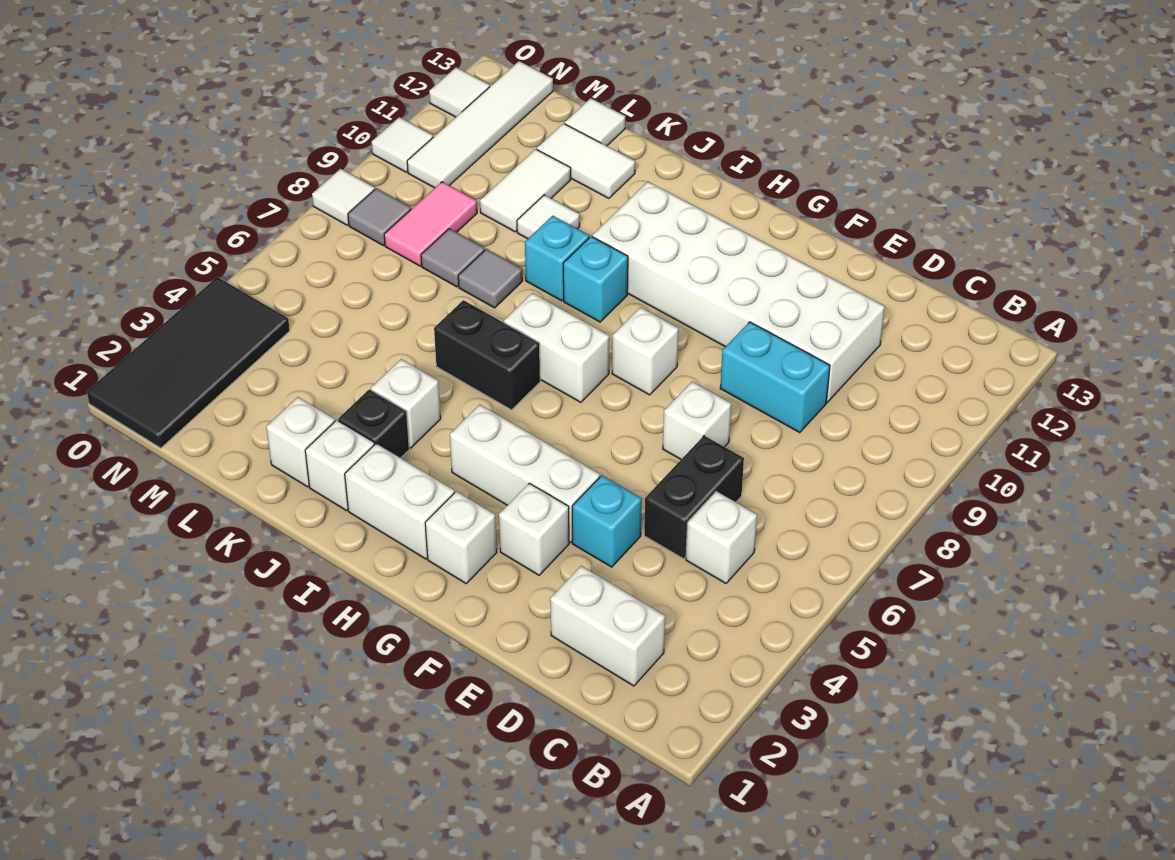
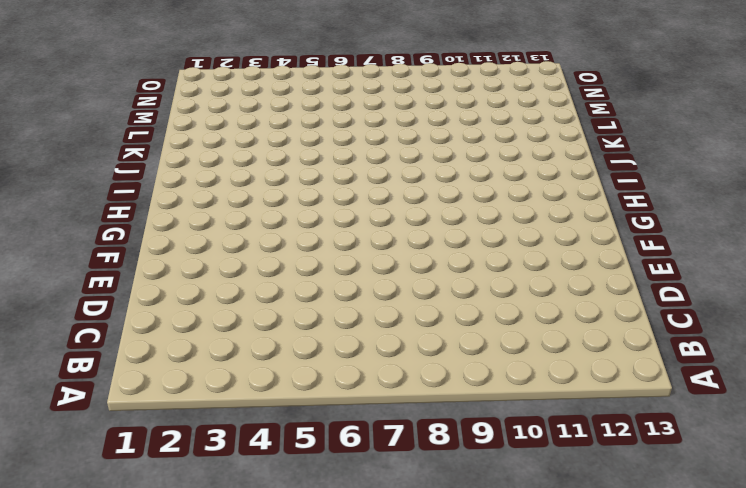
none -> white 1x2 brick [550,566,665,686]
none -> white 1x1 brick [686,491,757,583]
none -> black 1x2 brick [644,436,744,559]
none -> cyan 1x2 brick [720,322,830,433]

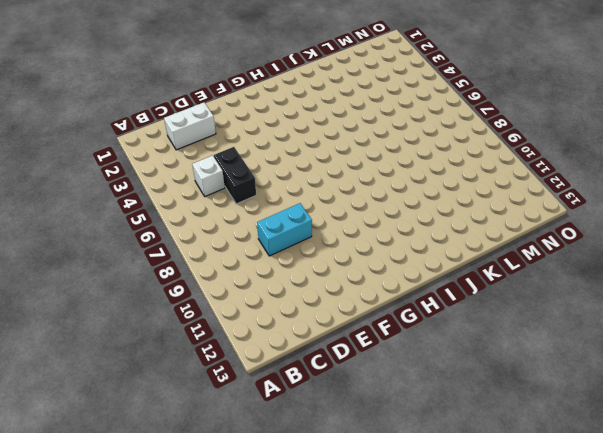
none -> white 2x6 brick [592,182,885,402]
none -> cyan 1x1 brick [572,475,642,567]
none -> white 1x1 brick [663,382,731,459]
none -> white 1x1 brick [499,483,569,575]

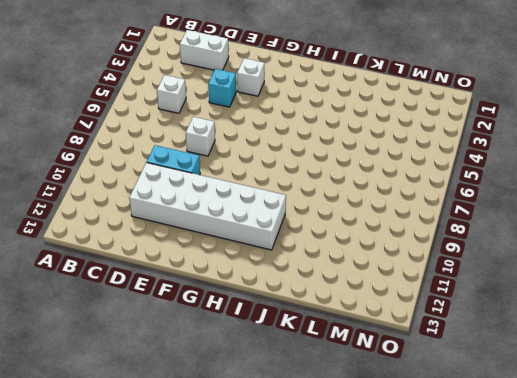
none -> black 1x2 brick [644,436,744,559]
none -> white 1x3 brick [450,405,600,542]
none -> white 1x1 brick [425,491,497,583]
none -> white 1x1 brick [612,307,679,395]

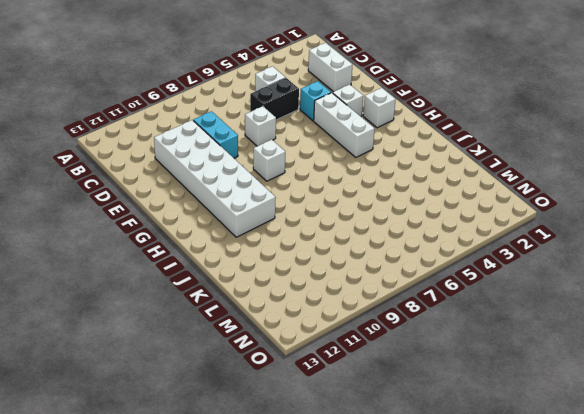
none -> white 1x2 brick [345,444,455,559]
none -> white 1x2 brick [504,293,609,402]
none -> black 1x2 brick [434,300,540,410]
none -> cyan 1x1 brick [563,236,628,322]

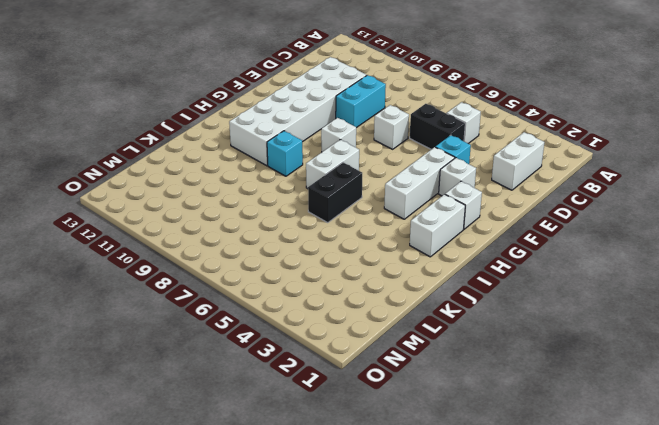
none -> white 1x1 brick [305,420,374,511]
none -> black 1x1 brick [338,389,409,458]
none -> white 1x1 brick [371,359,441,448]
none -> cyan 1x1 brick [525,216,589,301]

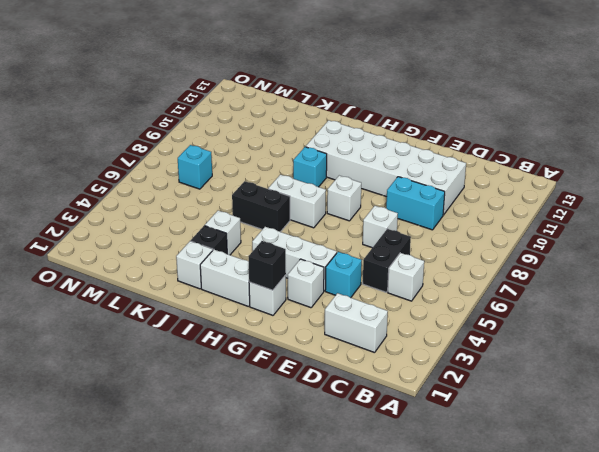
black 1x1 brick [248,241,286,290] -> none
cyan 1x1 brick [178,145,212,189] -> cyan 1x1 brick moved to [525,216,589,301]
none -> white 1x1 brick [266,397,335,487]
none -> grey 1x1 tile [458,249,523,308]
none -> white 1x1 tile [517,195,580,239]
none -> white 1x2 tile [537,123,635,198]

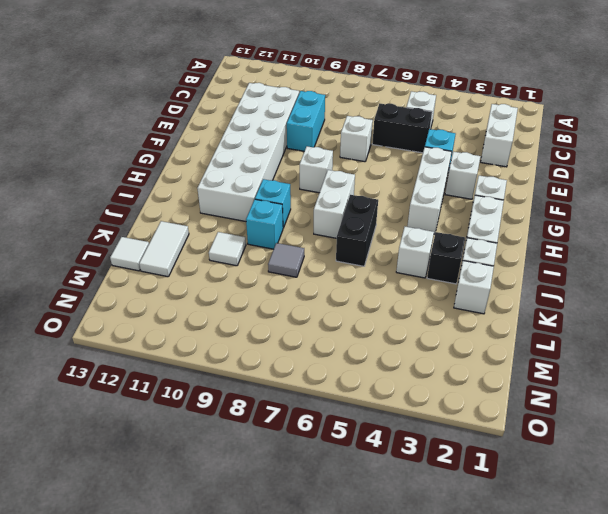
none -> grey 1x1 tile [421,229,485,287]
none -> white 1x2 tile [480,149,571,232]
none -> pink 1x2 tile [384,182,477,266]
none -> black 2x4 tile [87,277,290,448]

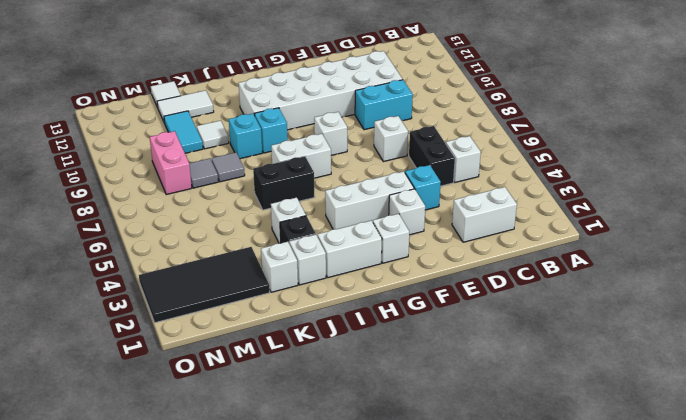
black 2x4 tile [139,247,270,323] -> black 2x4 tile turned to [87,277,290,448]
cyan 1x2 tile [164,111,203,153] -> white 1x2 tile [480,149,571,232]
pink 1x2 brick [150,131,192,194] -> pink 1x2 tile [384,182,477,266]
none -> grey 1x1 tile [348,188,411,245]
none -> white 1x4 tile [407,61,553,188]
none -> white 1x1 tile [312,169,375,225]
none -> white 1x1 tile [372,117,433,172]

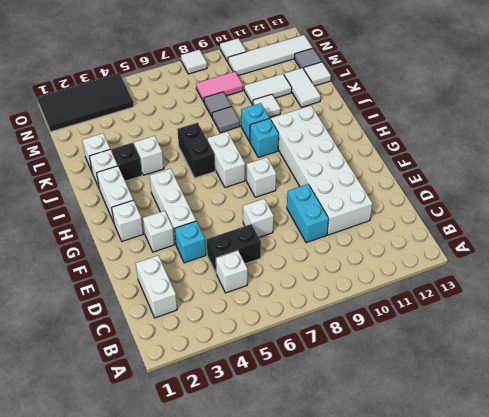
grey 1x1 tile [295,48,322,69] -> grey 1x1 tile moved to [348,188,411,245]
none -> white 1x1 tile [429,67,490,117]

